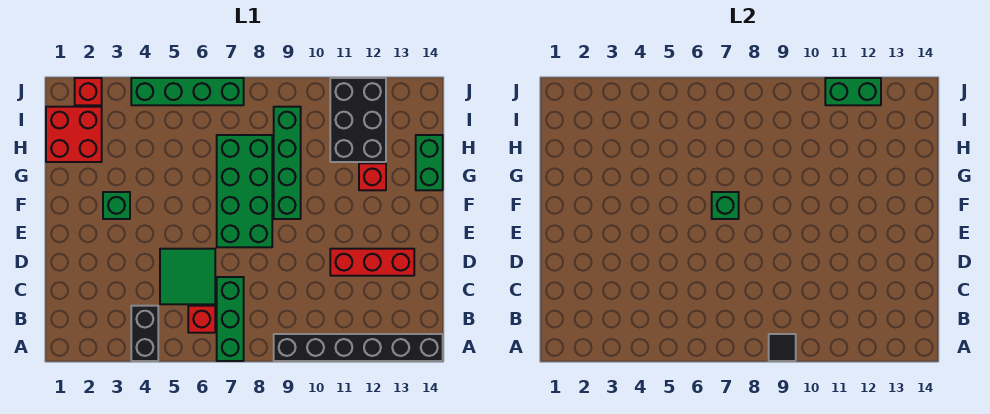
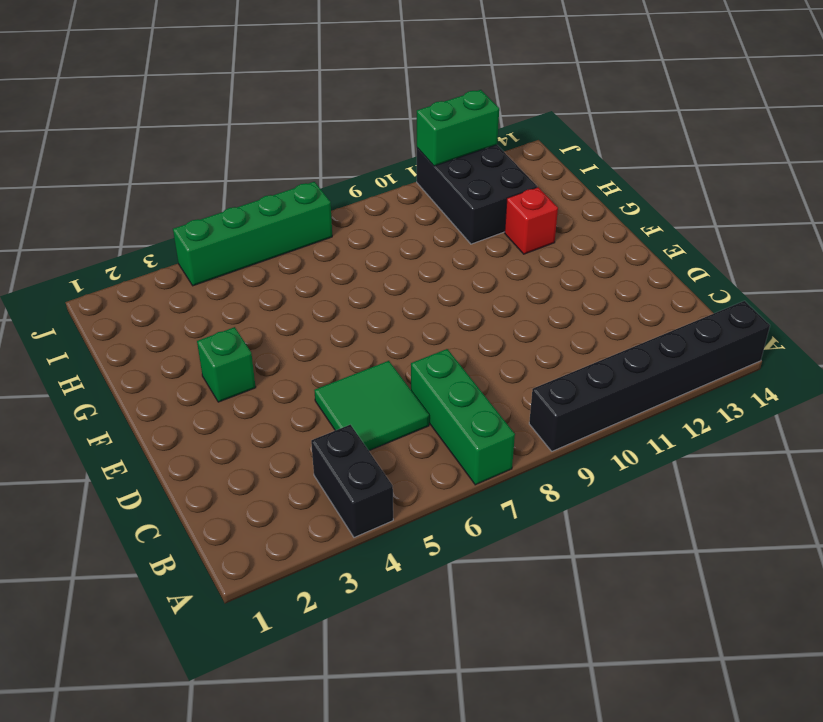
none -> red 1x1 brick [188,306,215,333]
none -> red 1x3 brick [330,249,414,276]
none -> green 2x4 brick [217,135,272,247]

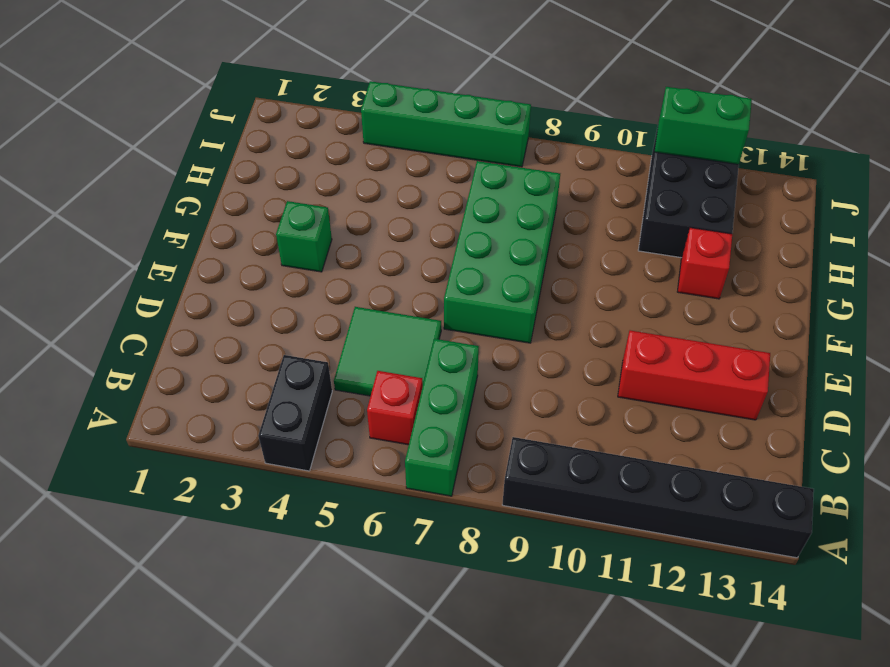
none -> green 1x4 brick [274,107,301,219]
none -> green 1x2 brick [416,135,443,190]
none -> red 2x2 brick [46,107,102,162]

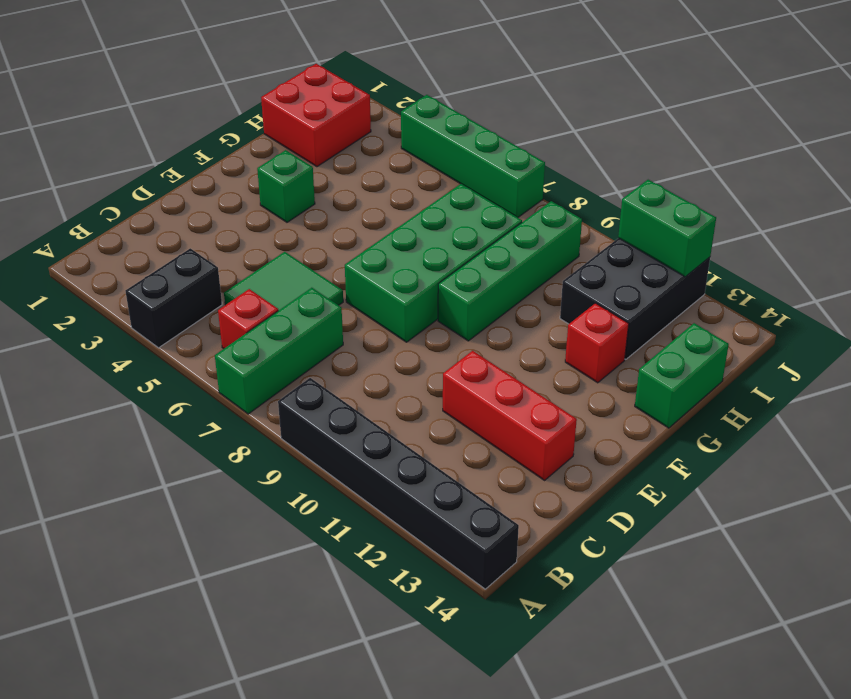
none -> red 1x1 brick [75,78,102,105]
none -> black 1x1 tile [769,334,796,361]
none -> green 1x1 brick [712,192,739,219]

